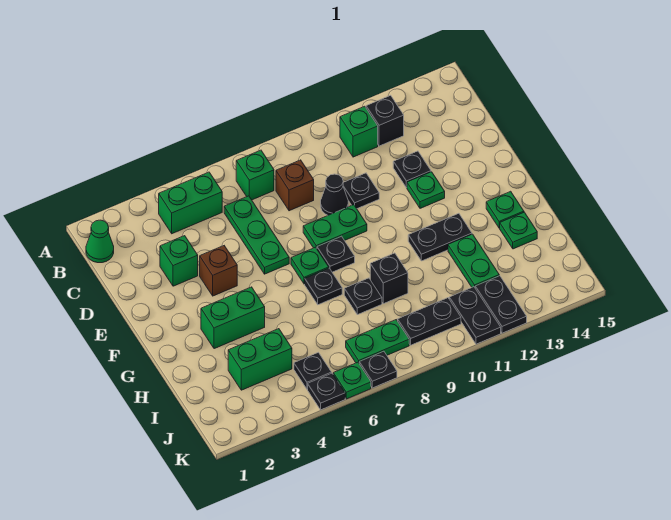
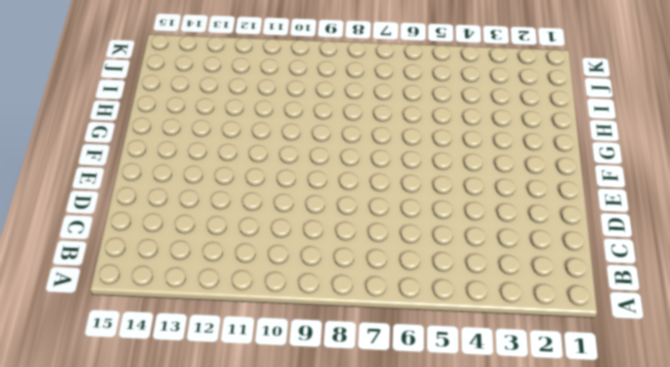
none -> green 1x1 cone [86,220,114,263]
none -> green 1x2 brick [159,172,222,234]
none -> green 1x1 brick [236,150,274,200]
none -> green 1x1 brick [340,106,378,157]

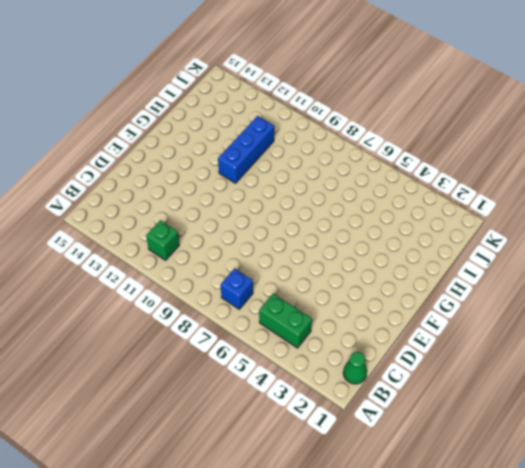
blue 1x1 brick [221,268,253,309] -> green 1x1 brick [236,150,274,200]
blue 1x3 brick [218,116,274,183] -> black 1x2 plate [408,213,472,261]
none -> black 1x1 brick [366,95,404,146]
none -> green 1x3 plate [224,196,289,274]
none -> brown 1x1 brick [276,160,314,211]
none -> green 1x1 brick [160,236,198,286]

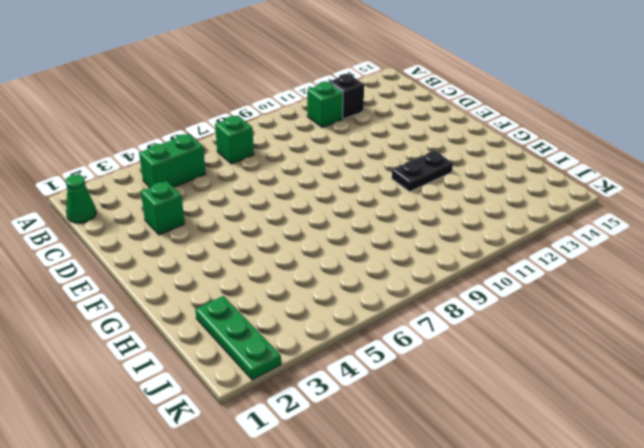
green 1x3 plate [195,296,281,380] -> green 1x3 plate moved to [224,196,289,274]
none -> brown 1x1 brick [276,160,314,211]
none -> black 1x1 cone [321,174,348,215]
none -> black 1x1 plate [343,173,379,209]
none -> black 1x1 plate [393,151,431,188]

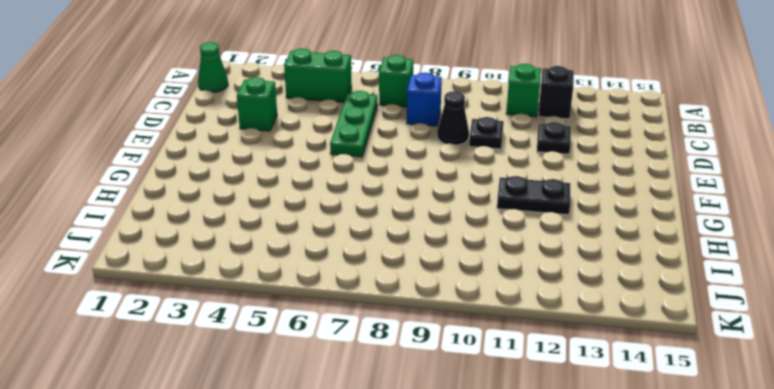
blue 1x1 brick [407,73,442,126] -> brown 1x1 brick [276,160,314,211]
none -> brown 1x1 brick [200,246,237,296]
none -> green 1x2 plate [303,205,367,248]
none -> green 1x1 plate [407,172,445,208]
none -> green 1x1 plate [291,247,329,284]

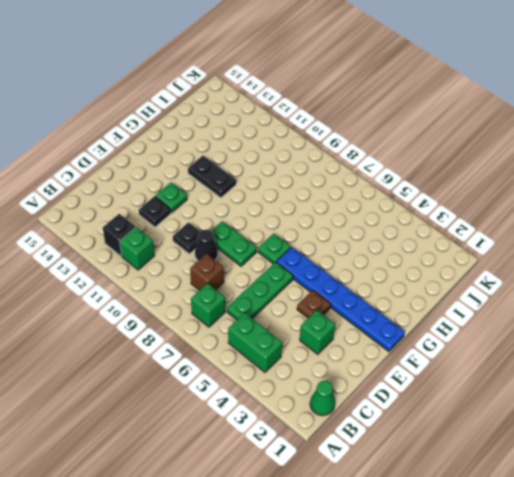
brown 1x1 plate [297,290,331,318] -> brown 1x1 brick [200,246,237,296]
blue 1x6 plate [276,247,405,352] -> none
none -> black 1x1 plate [317,236,355,272]
none -> green 1x2 brick [201,287,265,349]
none -> black 1x1 plate [305,268,342,305]
none -> green 1x1 plate [486,191,524,228]

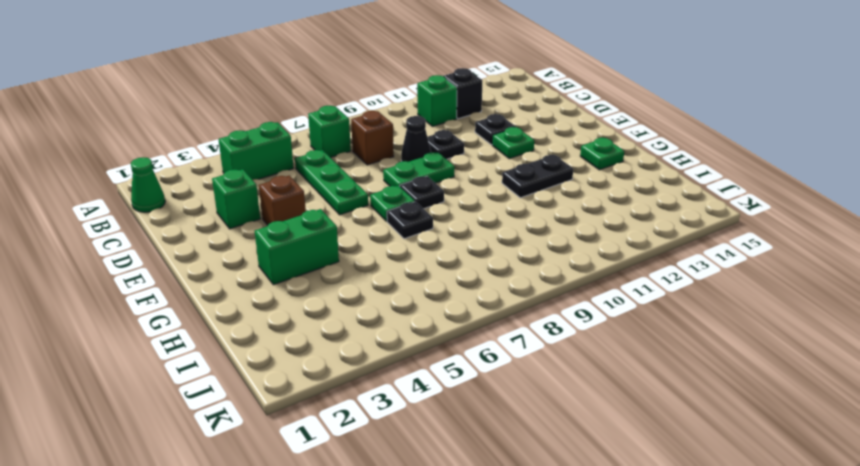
none -> black 1x1 plate [344,278,382,315]
none -> black 1x1 brick [370,253,408,304]
none -> green 1x2 plate [448,234,499,287]
none -> green 1x1 plate [500,212,537,249]

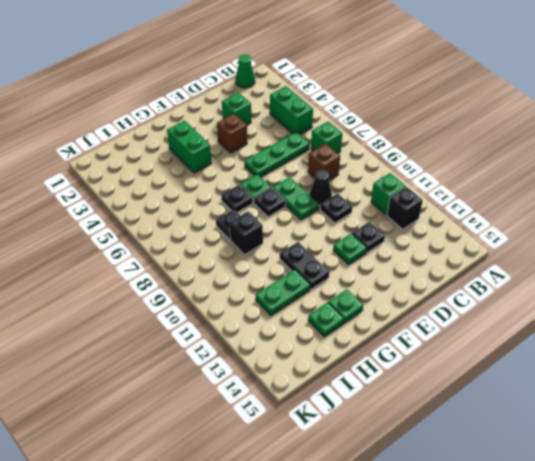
none -> green 1x2 brick [228,329,292,390]
none -> black 1x1 plate [294,352,332,389]
none -> green 1x2 plate [346,320,409,363]
none -> black 1x2 plate [398,298,461,345]

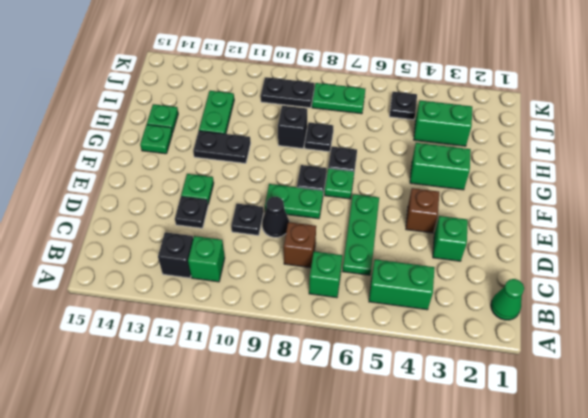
none -> black 1x2 plate [449,287,501,344]
none -> black 1x2 plate [475,276,527,333]
none -> black 1x1 plate [308,373,345,410]
none -> green 1x1 plate [333,362,371,399]

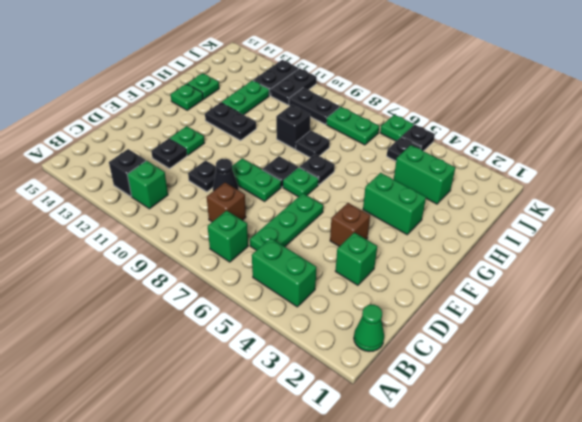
none -> black 1x1 plate [359,351,397,388]

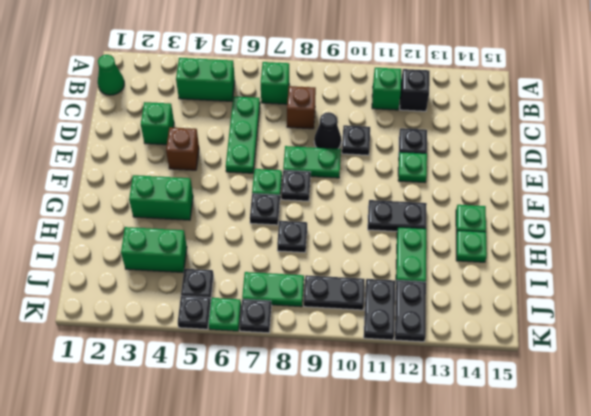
none -> black 1x1 brick [370,253,408,304]

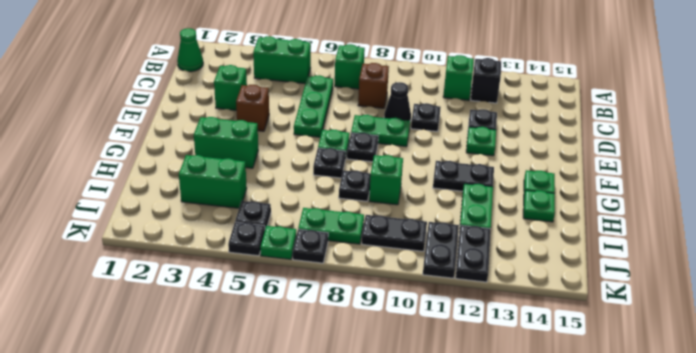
green 1x1 brick [369,155,403,205] -> black 1x1 brick [370,253,408,304]

